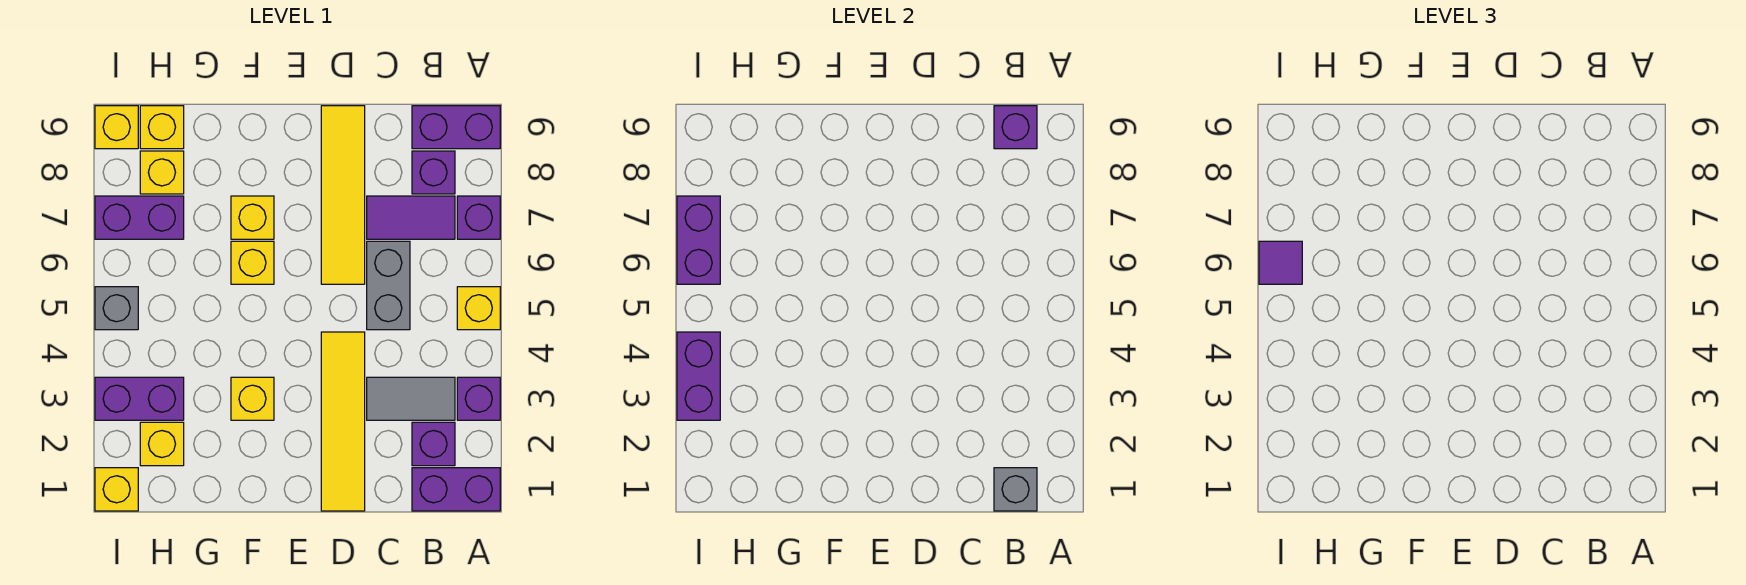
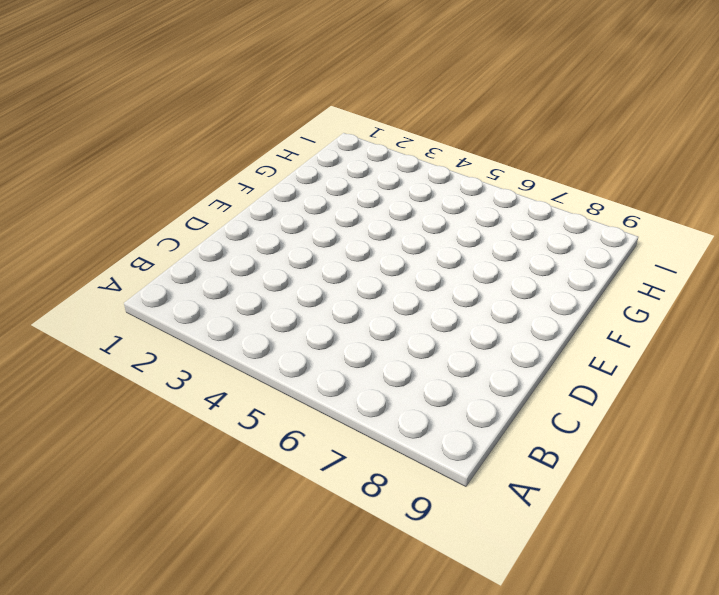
none -> purple 1x2 brick [412,468,500,511]
none -> purple 1x1 brick [457,377,500,420]
none -> yellow 1x1 brick [457,287,500,330]

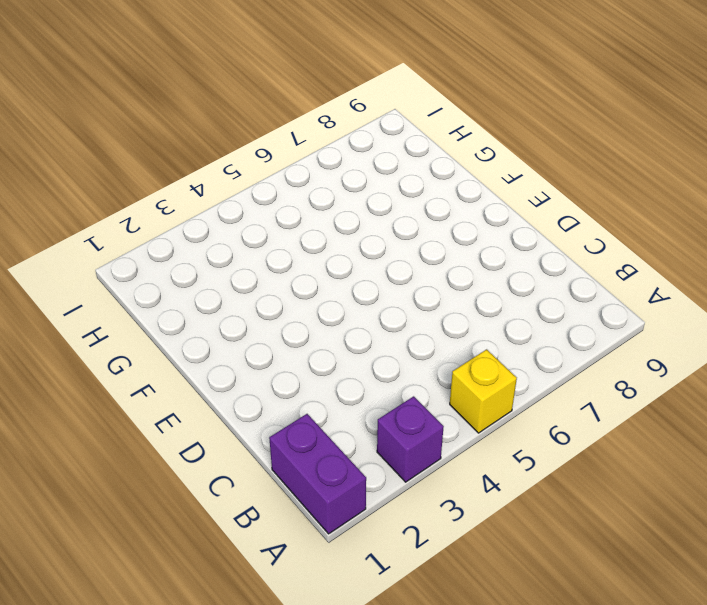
none -> purple 1x1 brick [457,196,500,239]
none -> purple 1x2 brick [412,106,500,149]
none -> purple 1x1 brick [412,422,455,466]

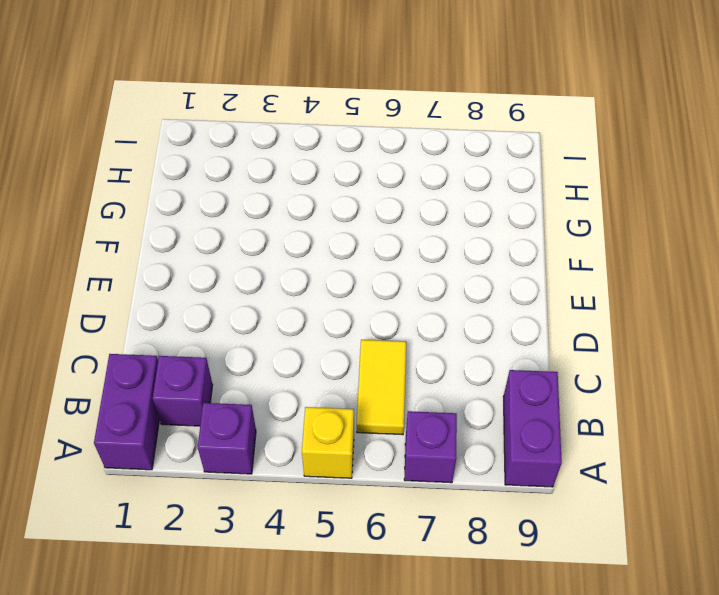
yellow 1x2 tile [357,340,406,435] -> grey 1x2 brick [367,241,410,330]
none -> grey 1x2 tile [367,377,455,420]
none -> purple 1x2 tile [367,196,455,239]
none -> purple 1x1 brick [412,151,455,194]

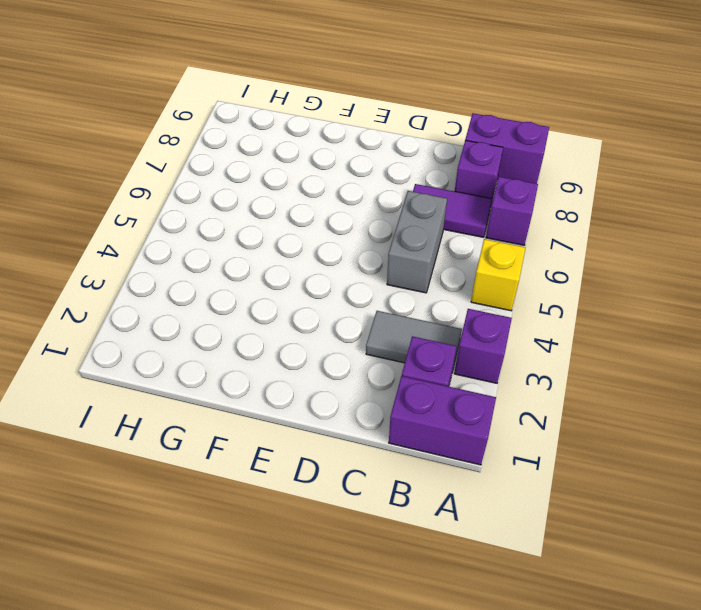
none -> yellow 1x4 tile [321,332,365,511]
none -> yellow 1x4 tile [321,106,365,284]
none -> yellow 1x1 brick [231,377,274,420]

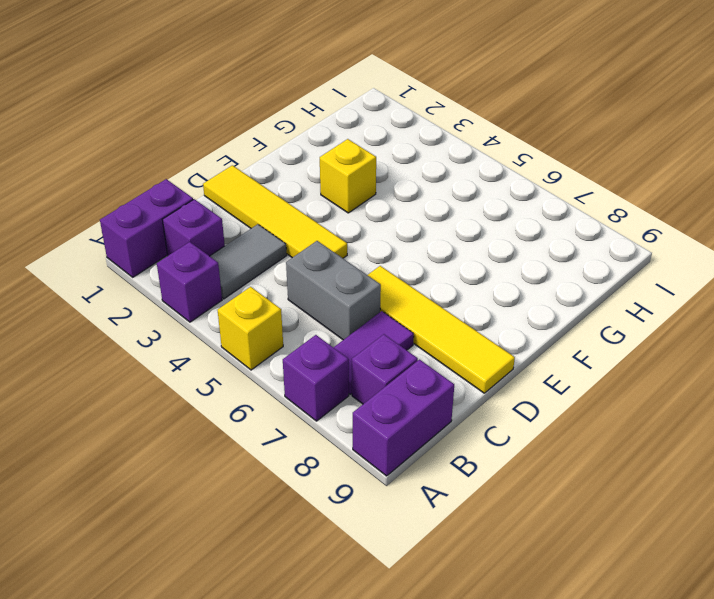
none -> yellow 1x1 brick [231,241,274,284]
none -> yellow 1x1 brick [231,196,274,239]
none -> yellow 1x1 brick [140,422,184,466]

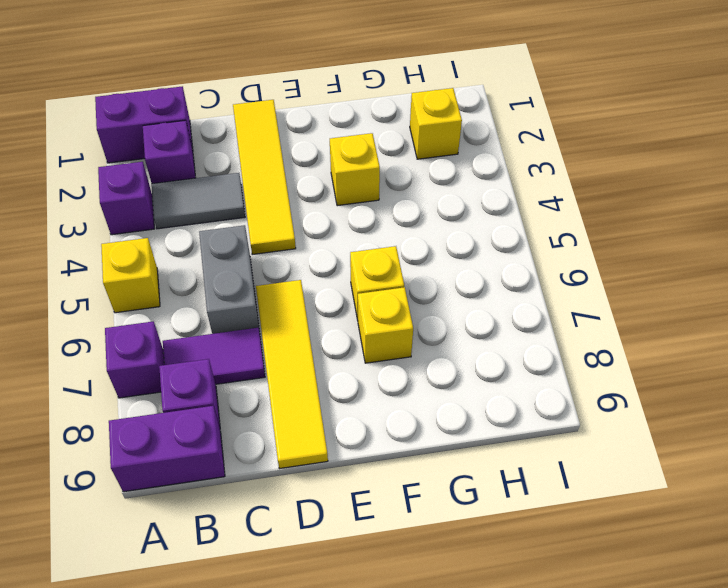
none -> purple 1x2 brick [95,377,184,420]
none -> purple 1x2 brick [95,196,184,239]
none -> yellow 1x1 brick [140,151,184,194]

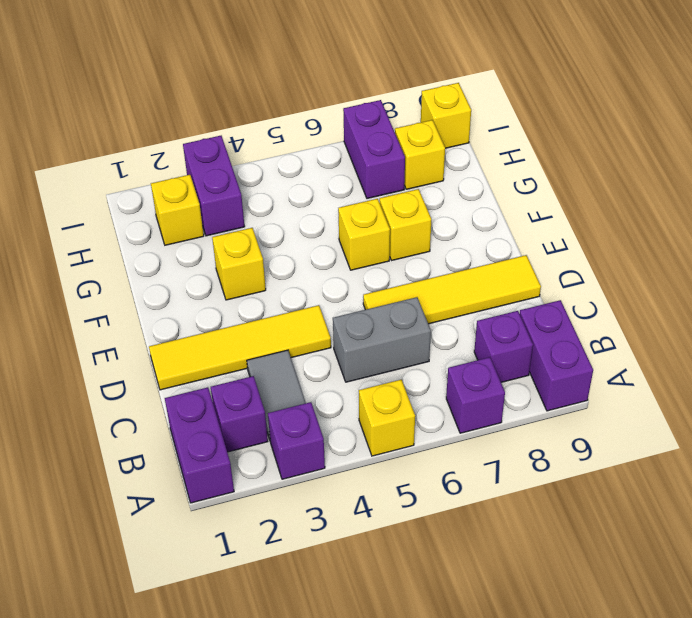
none -> purple 1x2 tile [367,196,455,239]
none -> yellow 1x1 brick [140,106,184,149]
none -> yellow 1x1 brick [95,468,138,511]

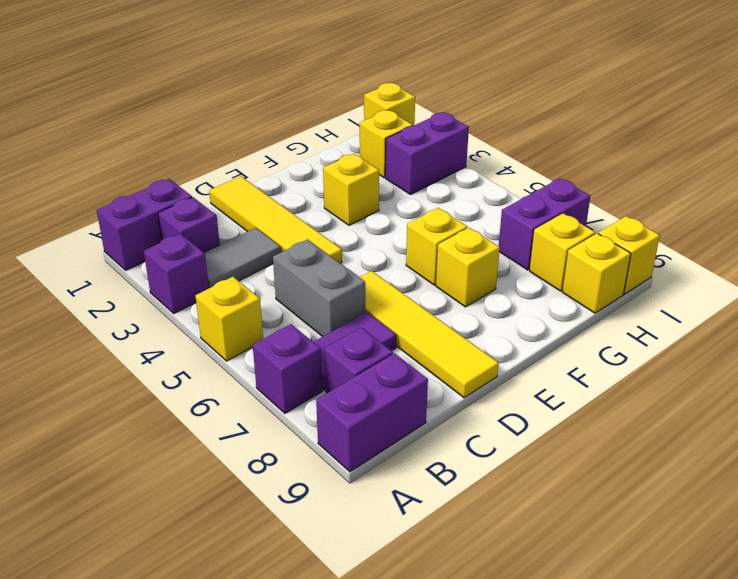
none -> grey 1x1 brick [95,287,138,330]
none -> grey 1x1 brick [994,468,1037,511]
none -> purple 1x1 brick [994,106,1037,149]

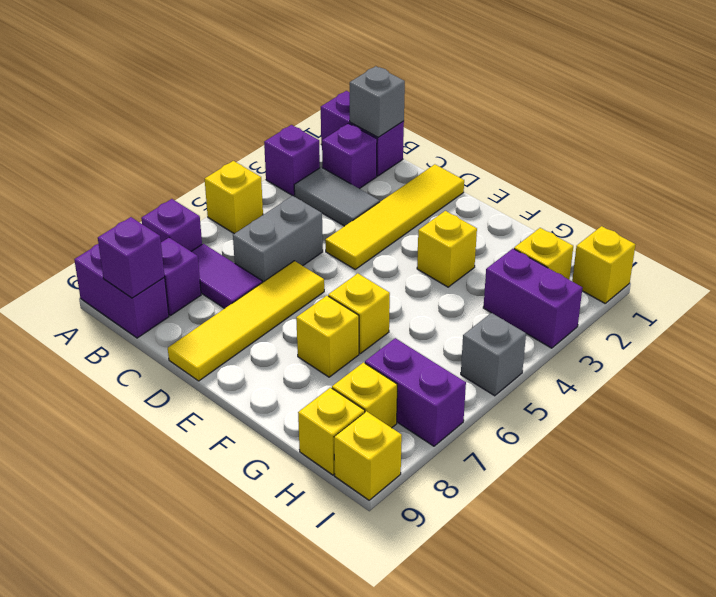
none -> purple 1x2 brick [677,332,720,420]
none -> purple 1x2 brick [677,196,720,284]
none -> purple 1x1 tile [1259,241,1302,284]

